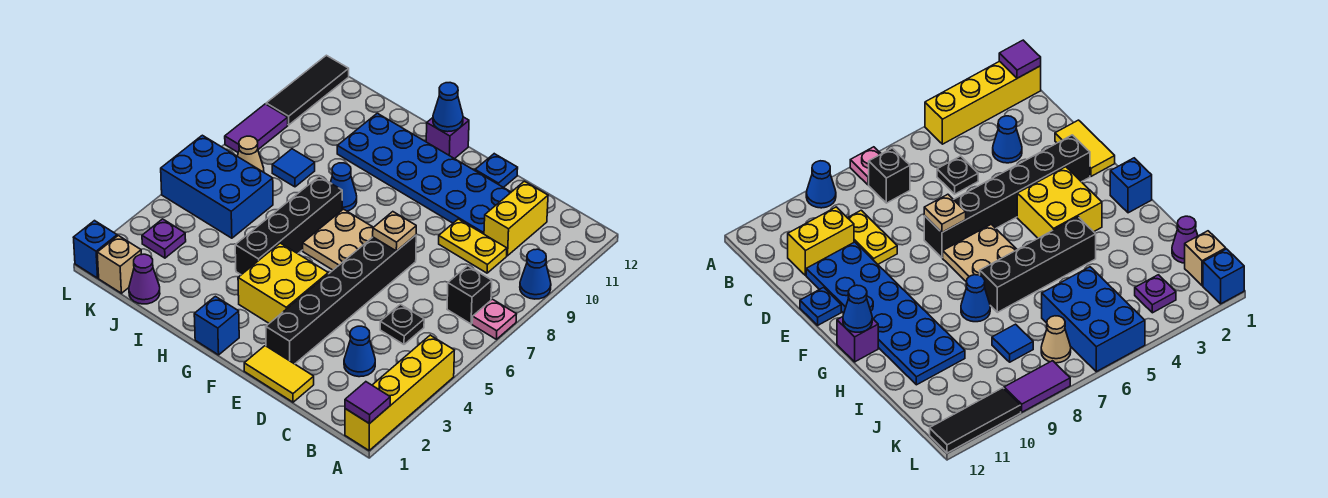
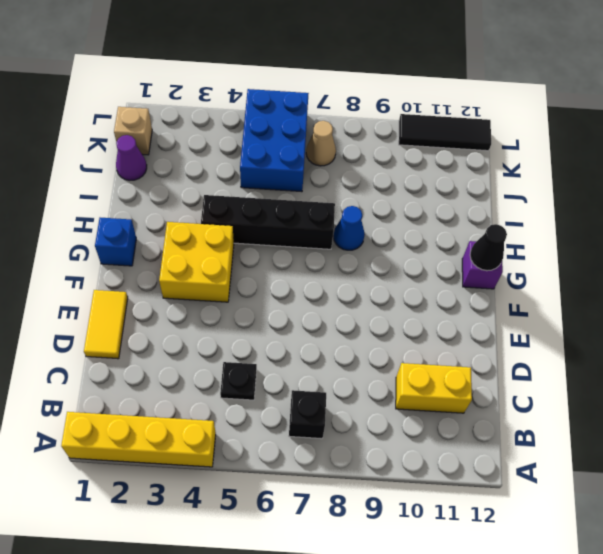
black 1x1 cone [470,224,507,271] -> blue 1x1 cone [433,83,463,132]
none -> pink 1x1 plate [472,299,516,339]
none -> blue 1x1 cone [520,249,551,299]
none -> blue 1x1 cone [344,326,375,377]
none -> yellow 1x2 plate [439,219,507,273]

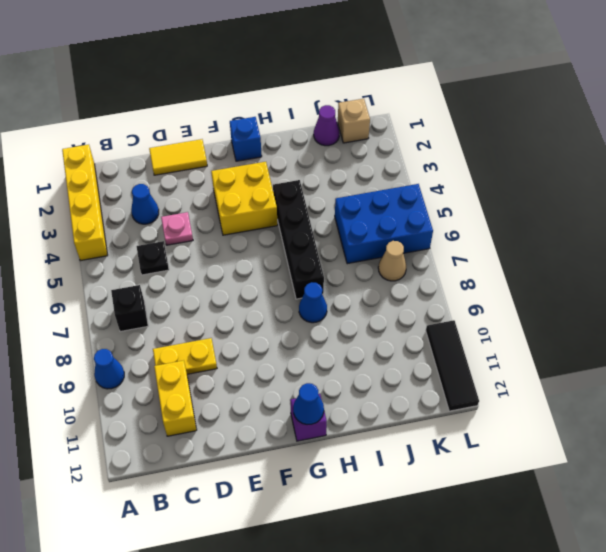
pink 1x1 plate [161,212,193,245] -> pink 1x1 plate moved to [472,299,516,339]
none -> blue 2x6 plate [337,113,511,234]
none -> black 1x6 brick [266,235,416,364]
none -> blue 1x1 plate [475,154,518,188]
none -> tan 2x2 plate [303,209,373,270]

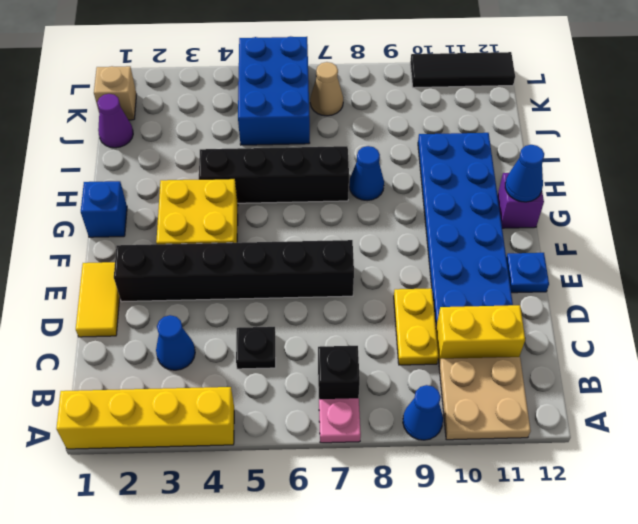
tan 2x2 plate [439,357,531,440] -> tan 2x2 plate moved to [303,209,373,270]
none -> blue 1x1 tile [272,149,315,187]
none -> purple 1x1 plate [142,219,186,258]
none -> blue 1x1 brick [73,221,117,278]
none -> purple 1x2 tile [225,104,288,152]

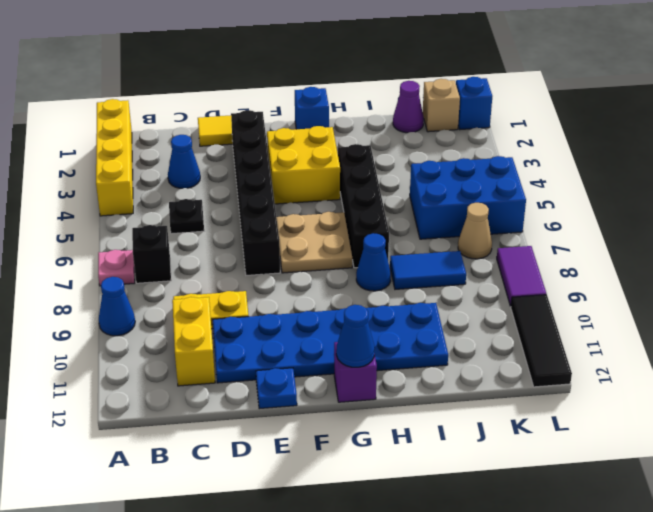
blue 1x2 tile [390,251,466,289] -> blue 1x1 tile [272,149,315,187]
none -> purple 1x1 plate [142,219,186,258]
none -> purple 1x1 tile [345,382,390,424]
none -> tan 1x1 plate [373,212,416,251]

